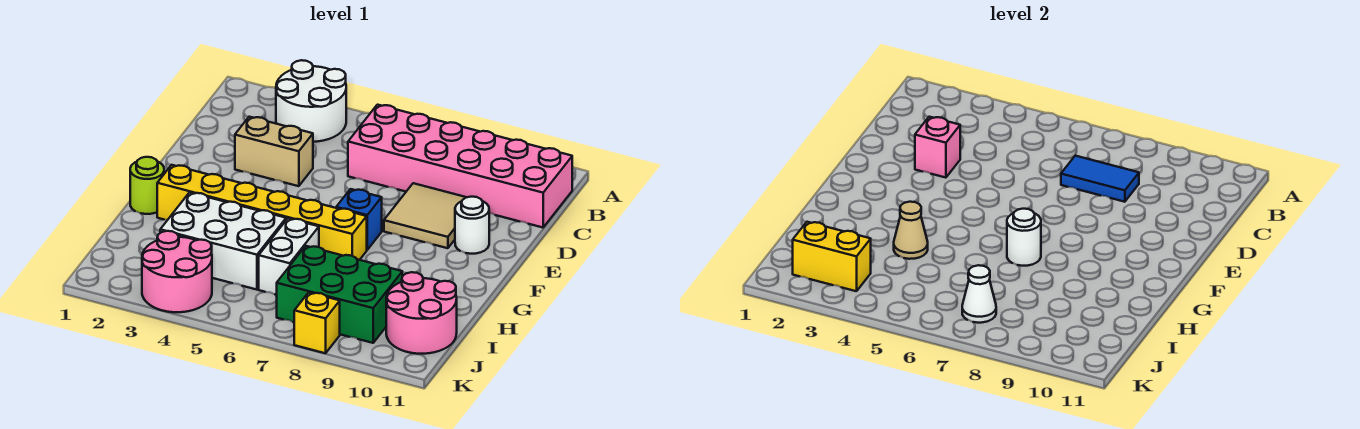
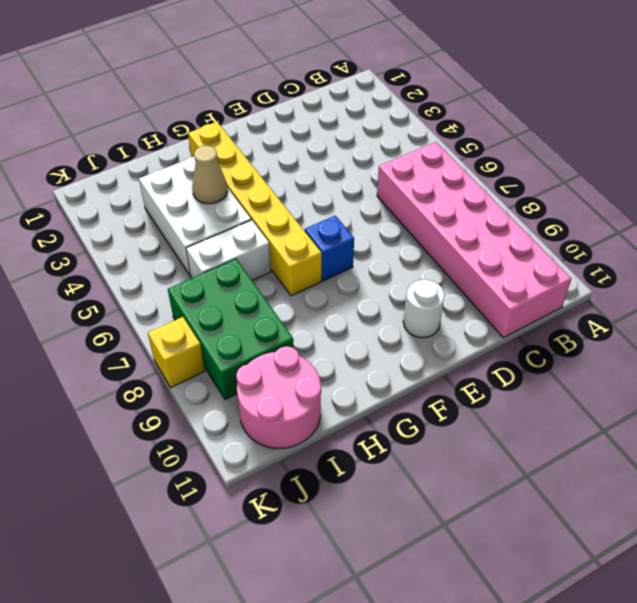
none -> white 2x2 round brick [276,60,346,142]
none -> tan 1x2 brick [235,117,313,186]
none -> tan 2x2 tile [384,183,466,248]

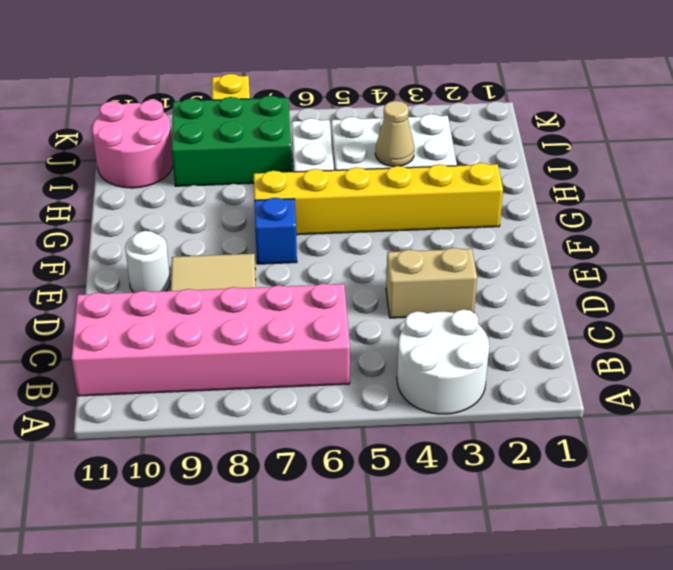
none -> lime 1x1 round brick [130,157,164,214]
none -> pink 2x2 round brick [142,231,212,312]
none -> blue 1x2 tile [1061,156,1139,202]

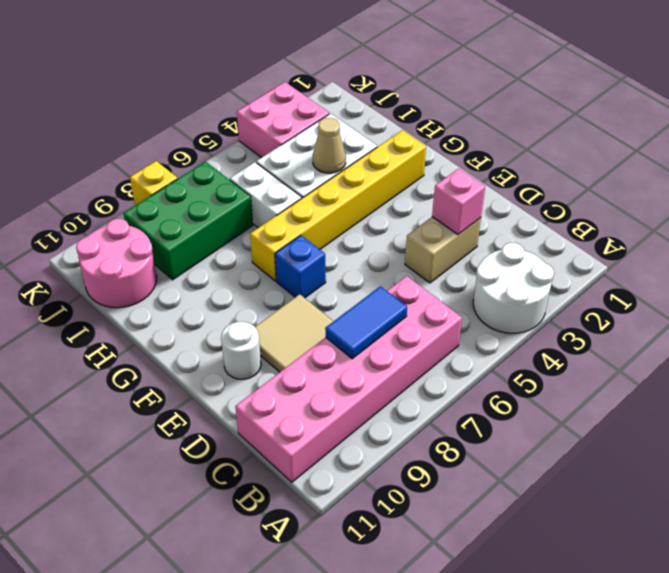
pink 2x2 brick [237,82,329,158] -> pink 2x2 round brick [142,231,212,312]
none -> lime 1x1 round brick [130,157,164,214]
none -> white 1x1 round brick [1007,209,1041,266]
none -> yellow 1x2 brick [793,222,871,291]

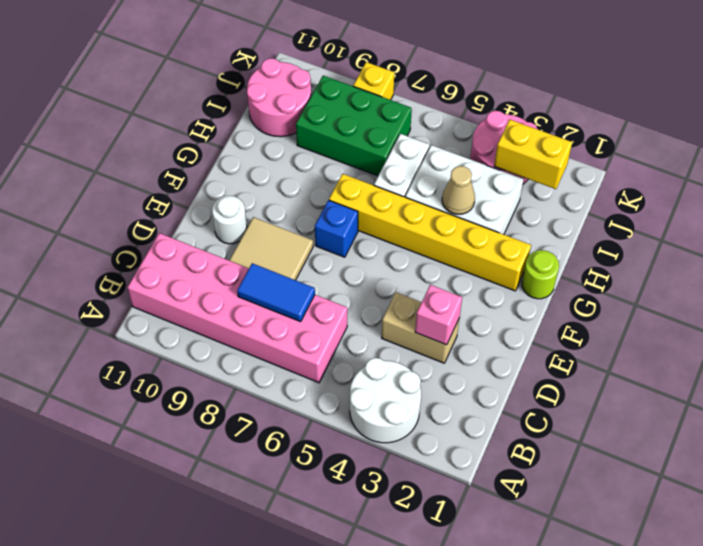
none -> white 1x1 round brick [1007,209,1041,266]
none -> white 1x1 cone [962,265,996,323]

